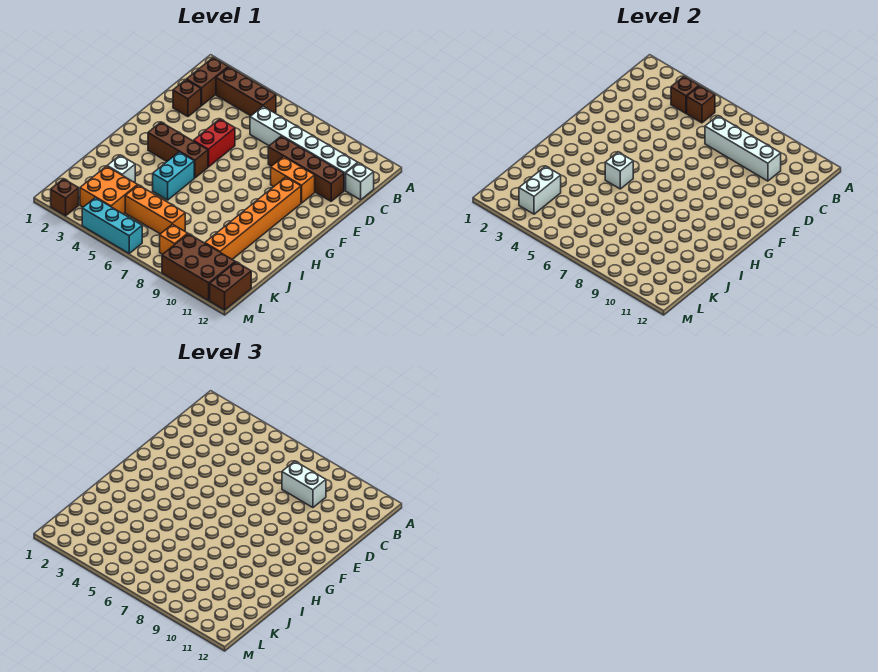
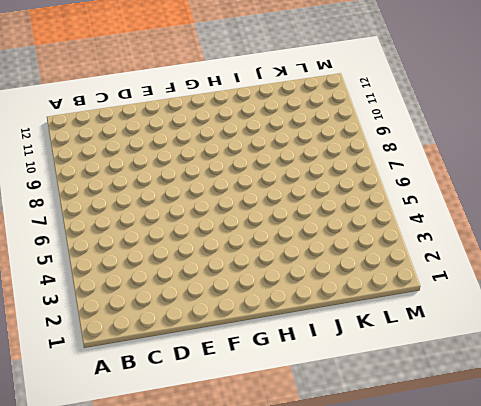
none -> brown 1x2 brick [186,58,228,106]
none -> brown 1x3 brick [216,67,276,116]
none -> white 1x6 brick [250,106,358,190]

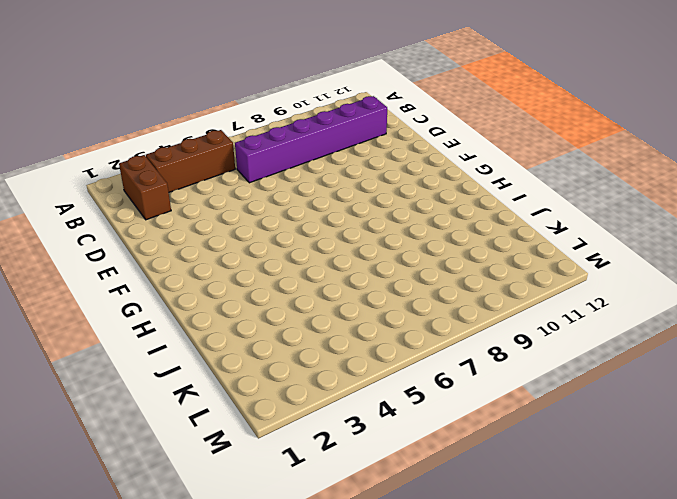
purple 1x6 brick [235,96,387,183] -> white 1x6 brick [250,106,358,190]
none -> white 1x1 brick [346,163,374,200]
none -> brown 1x1 brick [173,80,201,117]
none -> brown 1x4 brick [268,136,344,201]

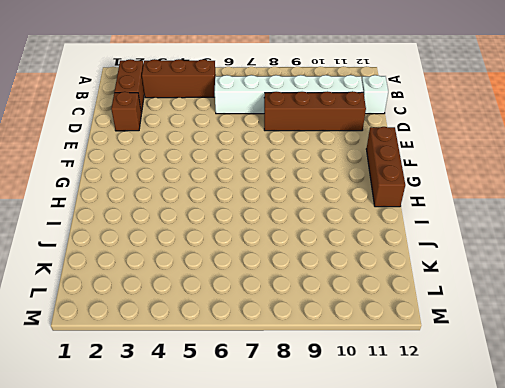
brown 1x3 brick [366,127,405,207] -> brown 1x3 brick turned to [148,122,208,178]
none -> red 1x2 brick [194,119,235,167]
none -> orange 1x2 brick [271,157,315,203]
none -> orange 1x6 brick [205,177,301,259]

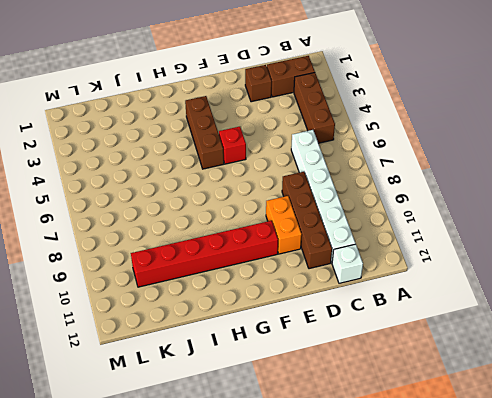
red 1x1 brick [219,127,246,164] -> red 1x2 brick [194,119,235,167]
red 1x6 brick [131,221,278,287] -> orange 1x6 brick [205,177,301,259]
none -> cyan 1x2 brick [153,152,194,200]
none -> white 1x1 brick [107,155,135,183]
none -> orange 2x2 brick [80,166,138,214]

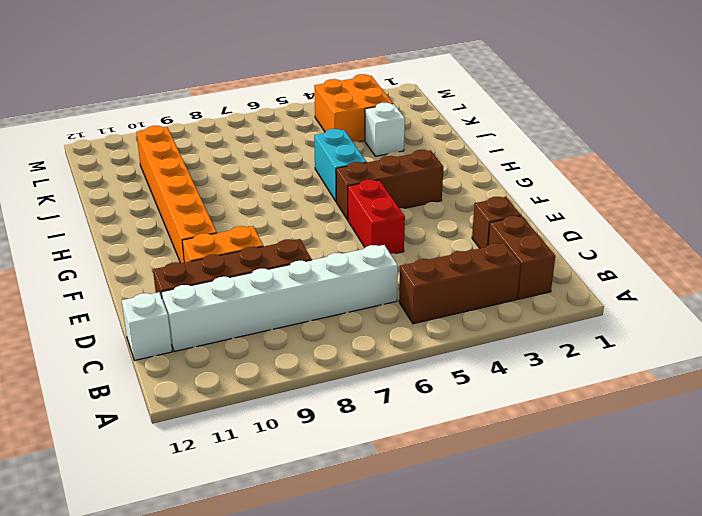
none -> orange 1x3 brick [125,185,185,234]
none -> orange 1x1 brick [160,224,188,254]
none -> brown 2x3 brick [162,234,235,300]

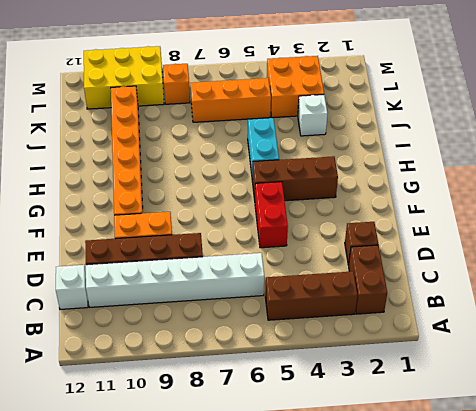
yellow 2x3 brick [84,46,164,109] -> brown 2x3 brick [162,234,235,300]
none -> brown 1x2 brick [210,262,251,310]
none -> brown 1x1 brick [51,179,79,216]
none -> cyan 1x3 brick [82,198,142,253]

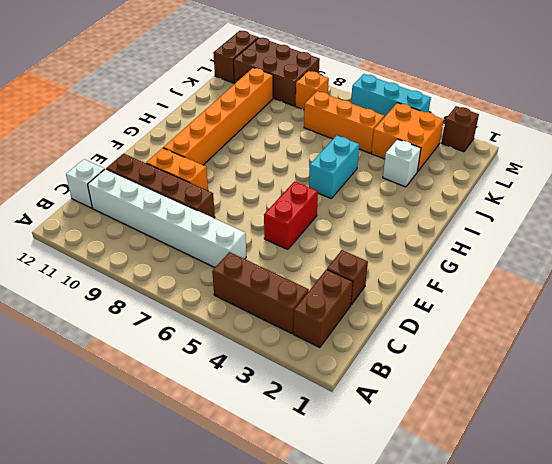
none -> brown 1x3 brick [148,122,208,178]
none -> brown 1x1 brick [671,77,699,113]
none -> brown 1x1 brick [687,86,715,123]

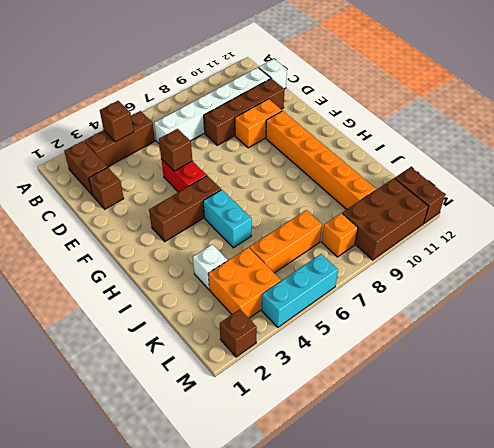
brown 1x1 brick [159,129,192,171] -> brown 1x1 brick moved to [687,86,715,123]
none -> white 1x4 brick [705,116,781,181]
none -> white 1x1 brick [605,152,633,189]
none -> white 1x2 brick [519,166,561,214]

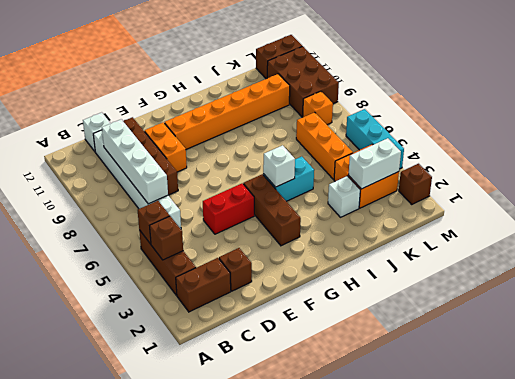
none -> white 1x2 brick [282,461,326,508]

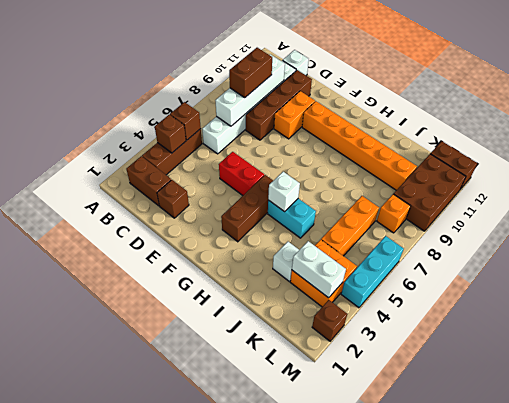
brown 1x2 brick [229,48,272,97] -> white 1x2 brick [282,461,326,508]

